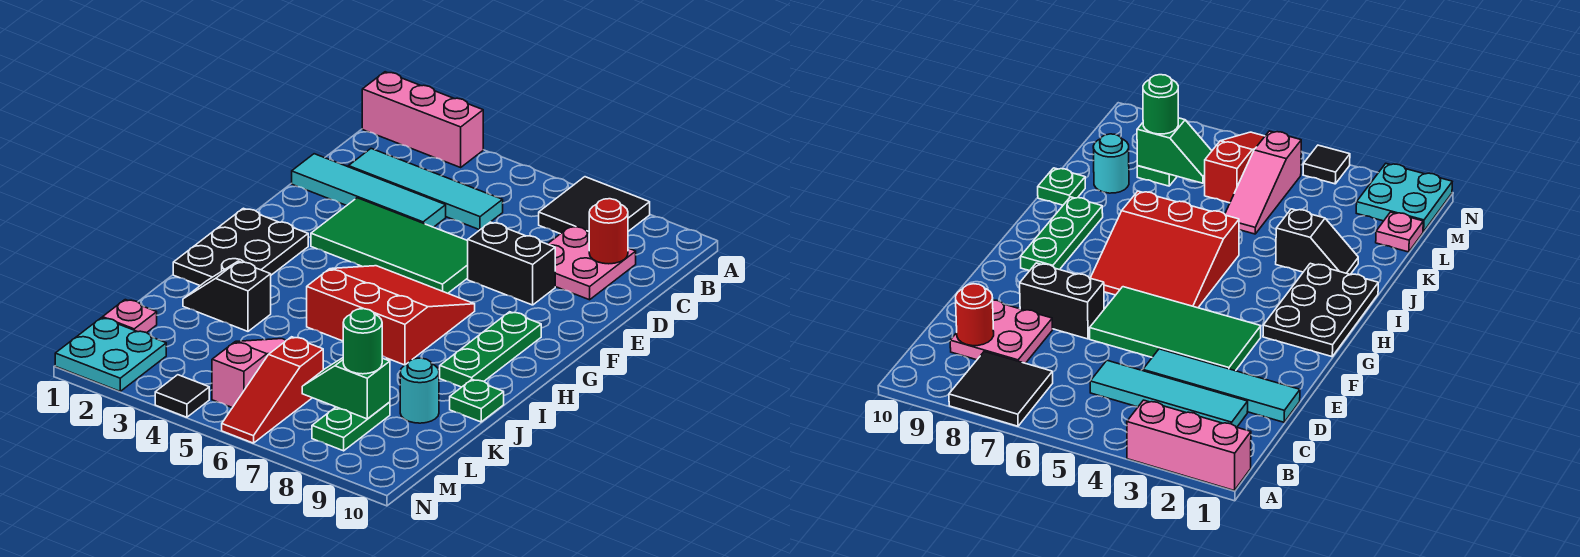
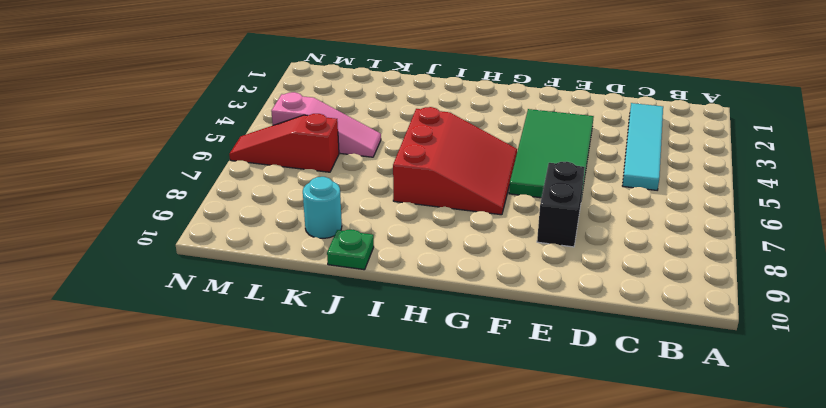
none -> pink 1x3 brick [362,72,483,167]
none -> black 2x2 tile [539,177,650,234]
none -> pink 2x2 plate [548,226,636,300]

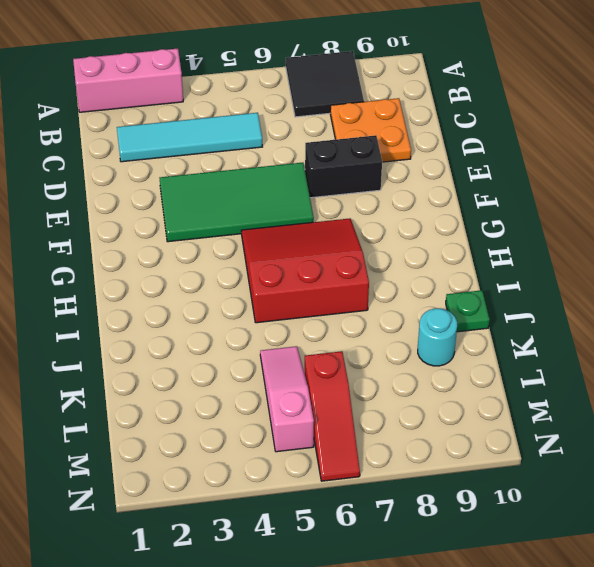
orange 2x2 plate [330,98,411,162] -> pink 2x2 plate [548,226,636,300]
none -> cyan 1x4 tile [292,154,446,227]
none -> black 2x3 plate [173,208,308,286]
none -> green 1x3 plate [440,312,541,387]

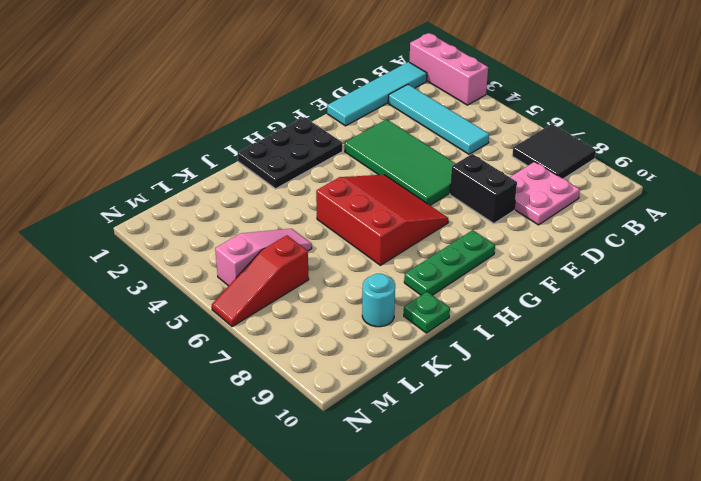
cyan 1x4 tile [327,62,427,126] -> cyan 1x4 tile turned to [292,154,446,227]
none -> black 1x2 slope [183,261,271,331]
none -> pink 1x1 plate [103,300,157,333]
none -> green 1x2 plate [312,402,390,451]

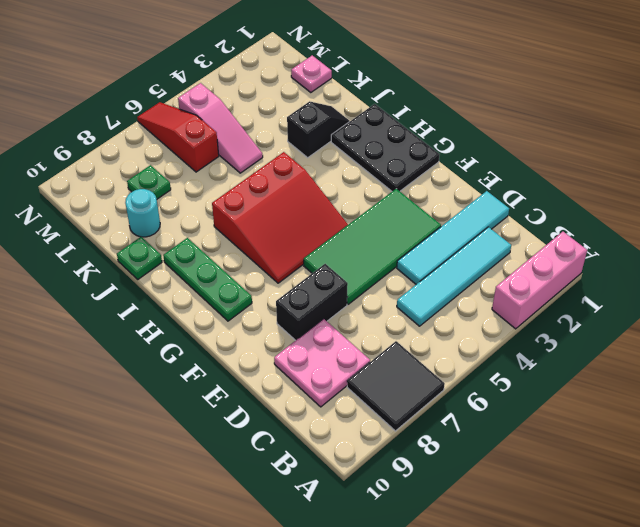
green 1x1 plate [127,165,171,199] -> green 1x2 plate [312,402,390,451]
none -> cyan 2x2 plate [55,318,166,391]
none -> black 1x1 tile [155,375,209,417]
none -> red 1x1 round brick [589,199,628,264]

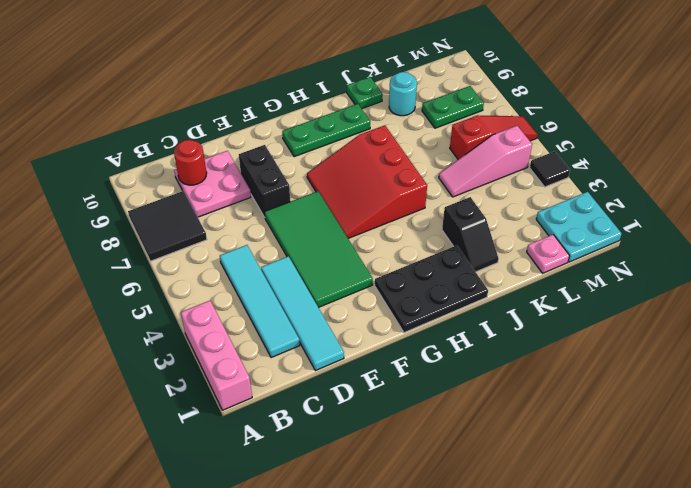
none -> green 1x2 slope [302,358,390,419]
none -> green 1x1 round brick [343,309,382,374]

